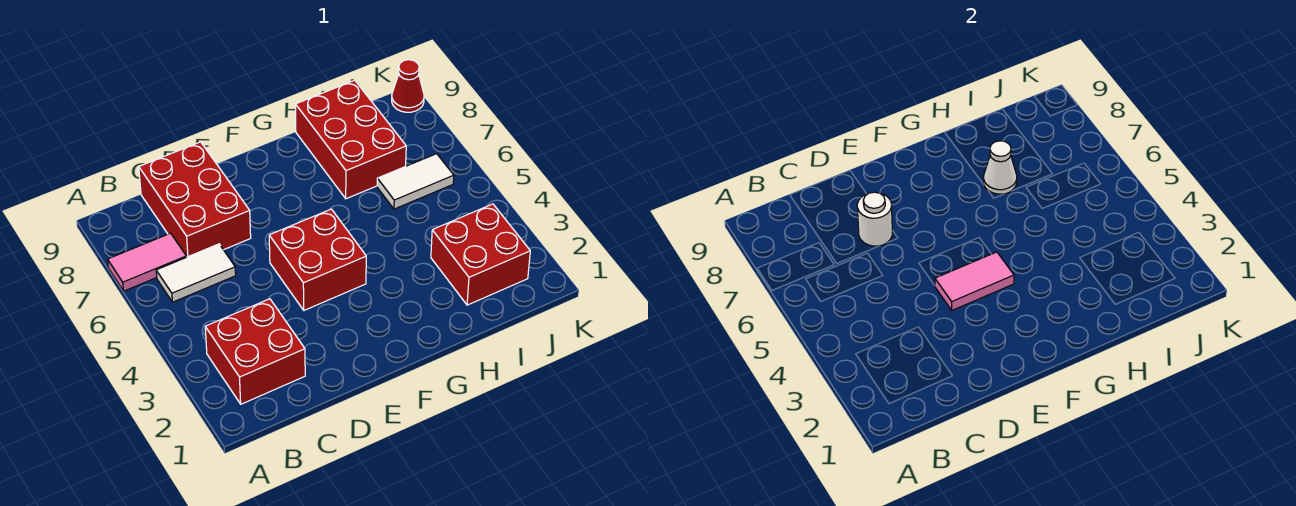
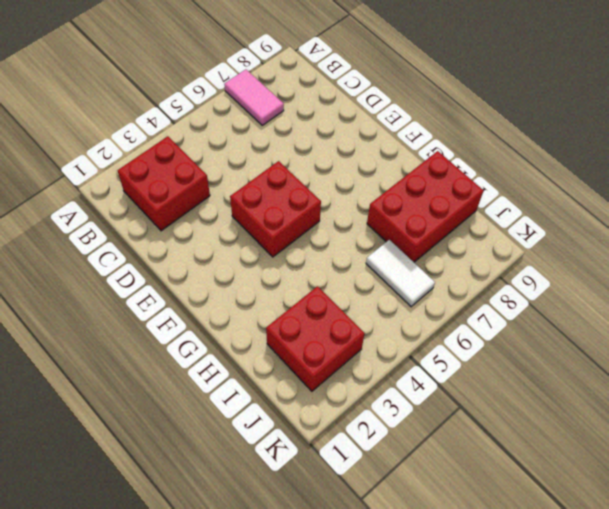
none -> white 1x2 tile [156,244,236,302]
none -> red 2x3 brick [139,142,251,257]
none -> red 1x1 cone [392,60,424,112]

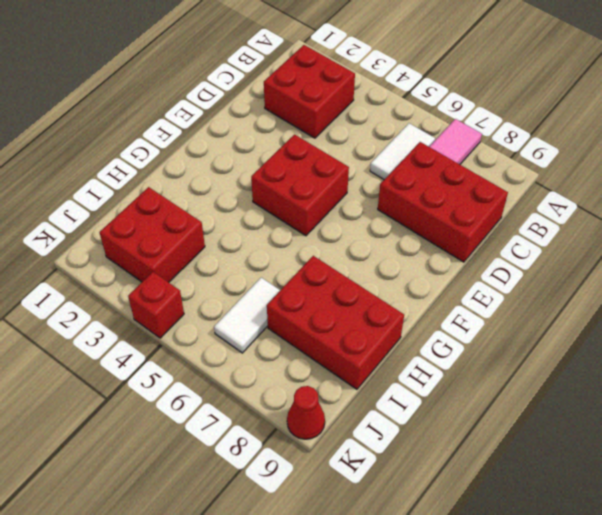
red 1x1 brick [128,272,184,338] -> none
none -> white 1x1 round brick [857,192,892,246]
none -> pink 1x2 tile [935,252,1014,310]
none -> white 1x1 cone [984,141,1017,194]

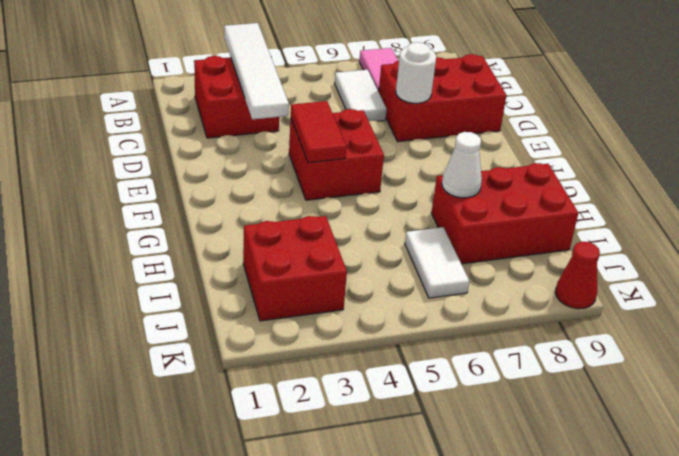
white 1x4 tile [224,23,289,119] -> none
red 1x2 tile [291,101,346,163] -> pink 1x2 tile [935,252,1014,310]

